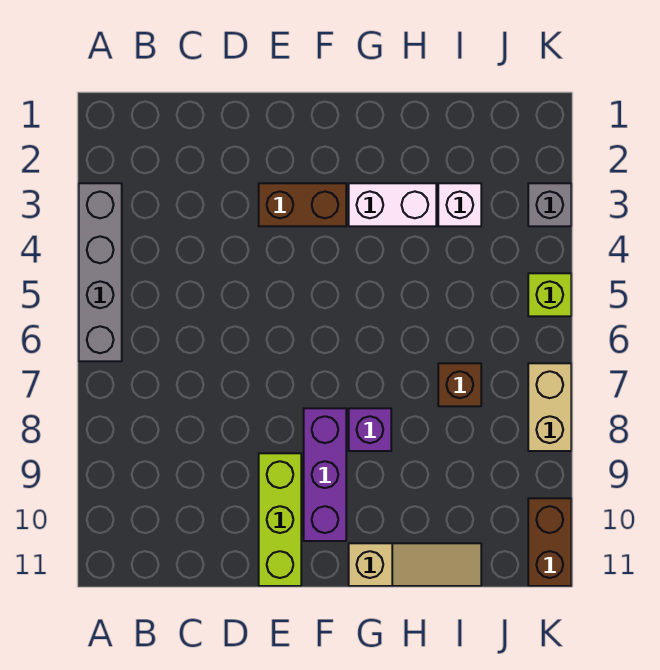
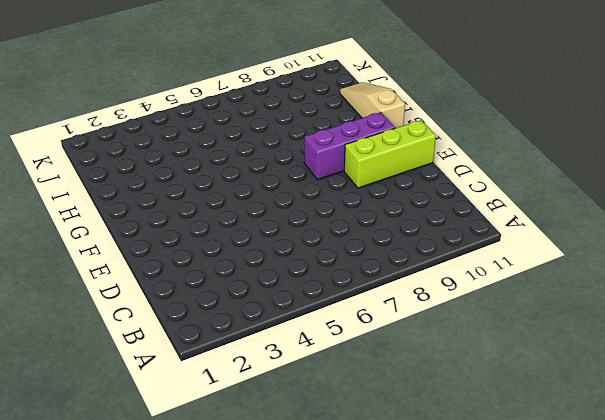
none -> grey 1x4 brick [79,183,122,361]
none -> brown 1x2 brick [259,183,346,226]
none -> white 1x2 brick [349,183,436,226]

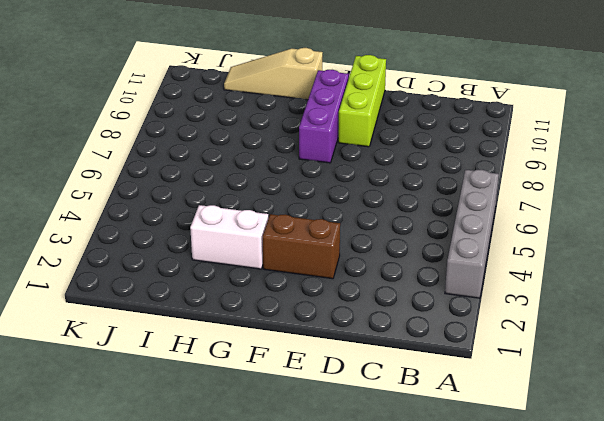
none -> purple 1x1 brick [349,408,391,451]
none -> white 1x1 brick [438,183,481,226]
none -> brown 1x1 brick [438,363,481,406]

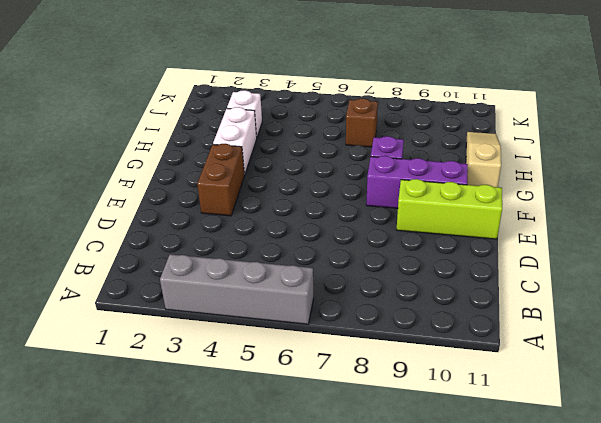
none -> grey 1x1 brick [528,183,571,226]
none -> lime 1x1 brick [528,273,571,316]
none -> tan 1x2 brick [528,363,571,451]

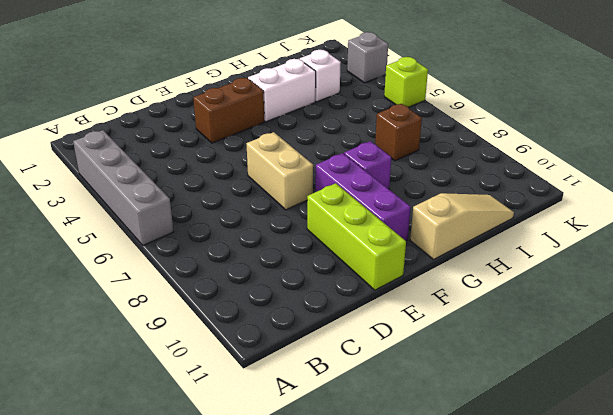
tan 1x2 brick [246,132,313,210] -> tan 1x2 brick moved to [528,363,571,451]
none -> brown 1x2 brick [528,498,571,586]

